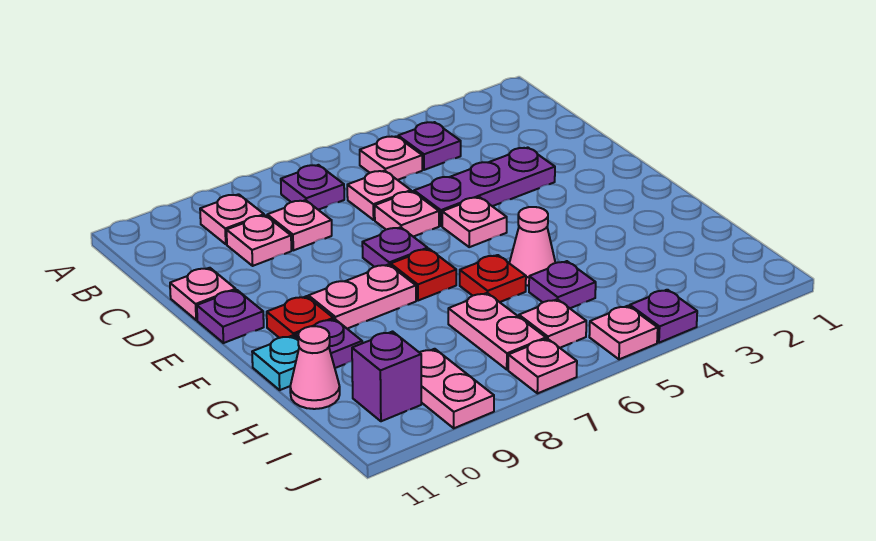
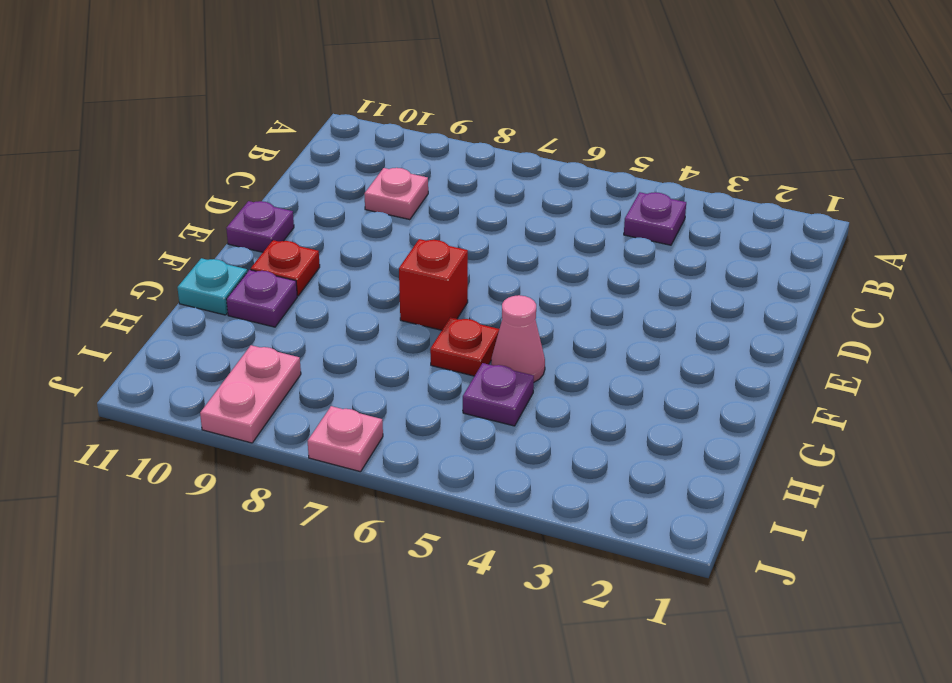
red 1x1 brick [399,239,468,330] -> red 1x1 plate [391,249,456,301]
none -> pink 1x1 plate [360,136,422,180]
none -> purple 1x1 plate [281,165,344,210]
none -> pink 1x1 plate [200,194,264,244]

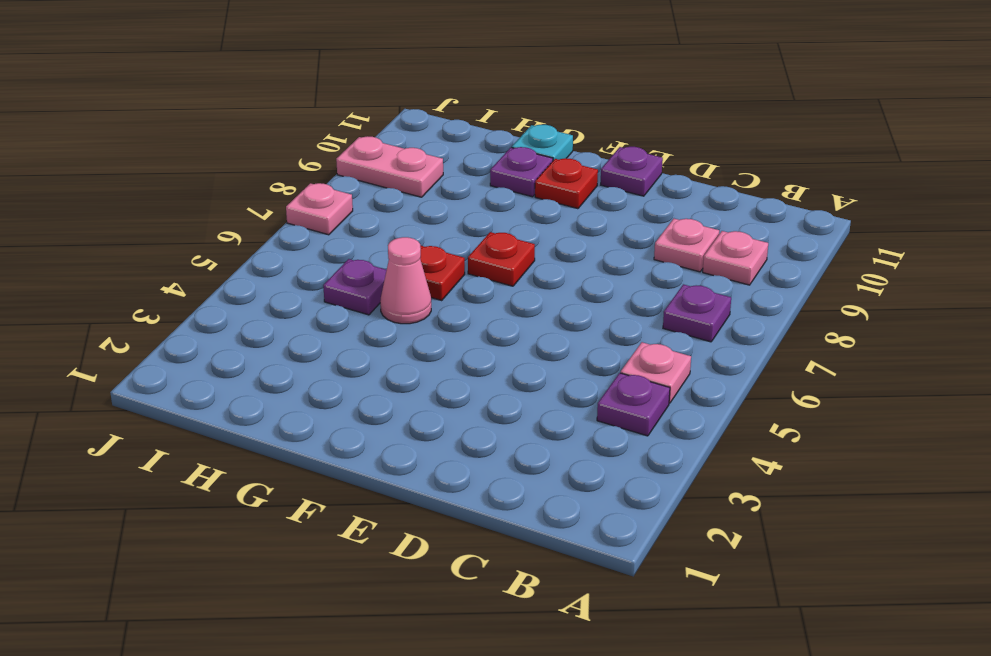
none -> pink 1x1 plate [347,171,411,220]
none -> pink 1x1 plate [267,200,332,250]
none -> purple 1x3 plate [414,148,555,226]

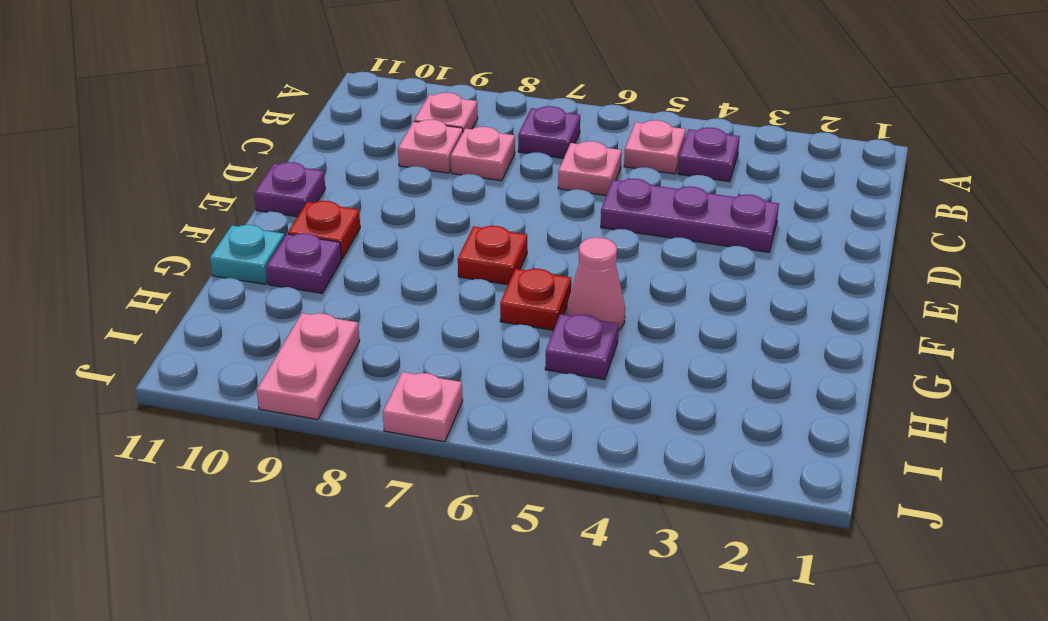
none -> pink 1x1 plate [375,191,439,237]
none -> pink 1x1 plate [170,268,236,320]
none -> pink 1x1 plate [442,197,507,247]

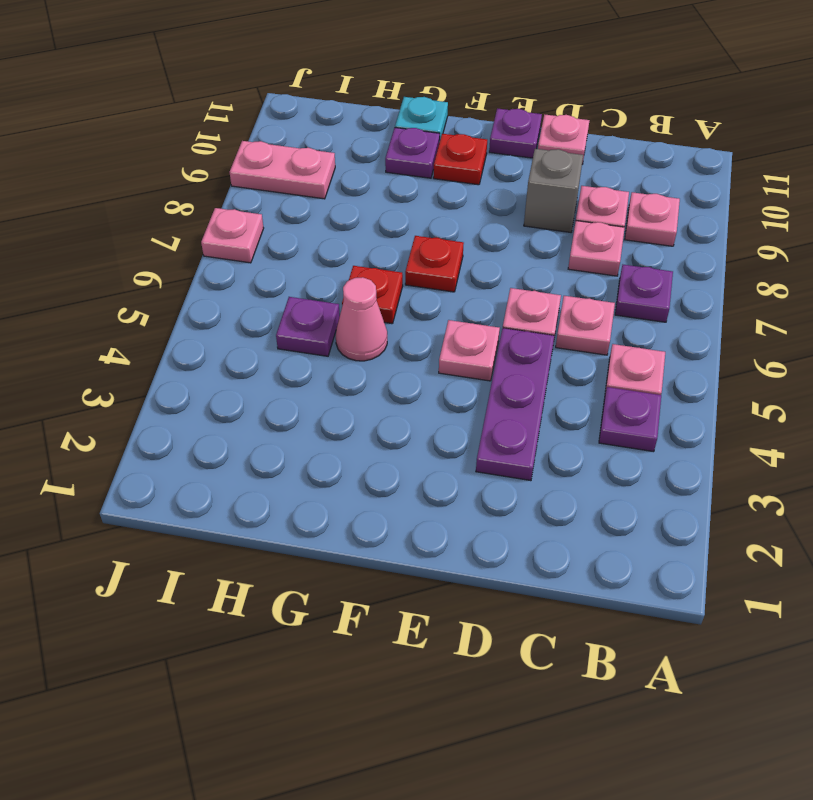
grey 1x1 brick [524,149,583,232] -> none
none -> purple 1x1 plate [362,227,428,267]
none -> pink 1x2 plate [309,264,416,329]
none -> pink 1x2 plate [448,293,546,369]

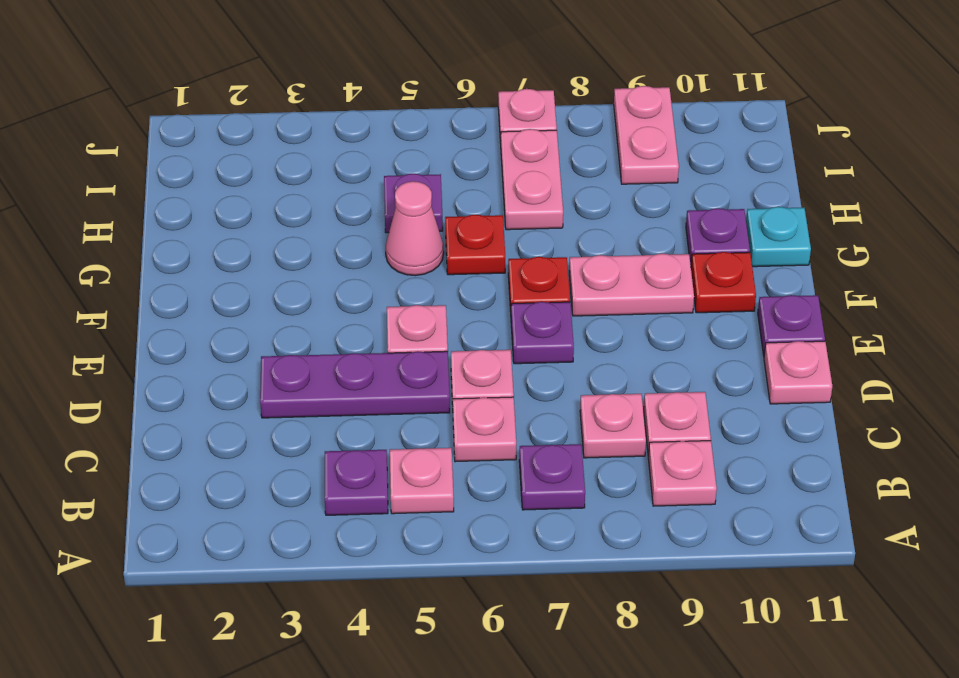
none -> pink 1x1 cone [290,326,340,409]
none -> pink 1x1 plate [519,299,586,348]
none -> purple 1x1 brick [352,332,421,421]

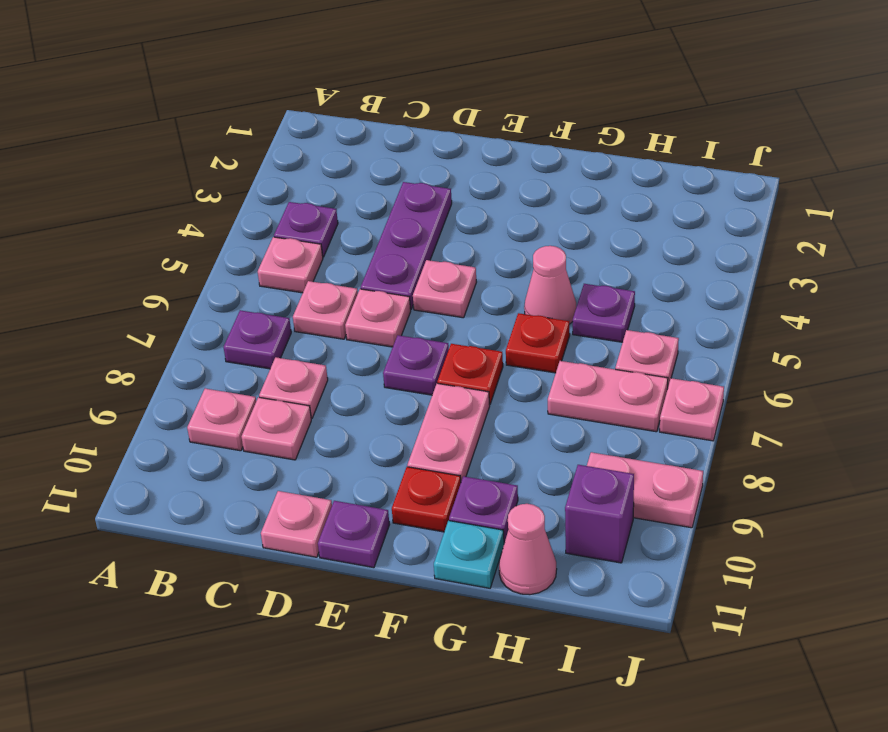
none -> purple 1x1 plate [630,290,697,343]
none -> pink 1x1 plate [589,306,658,359]

